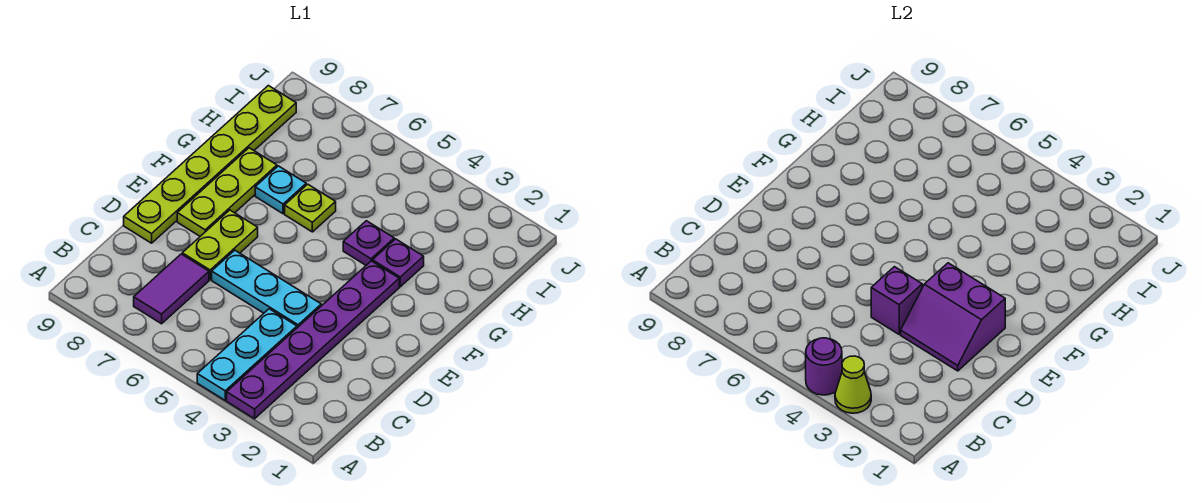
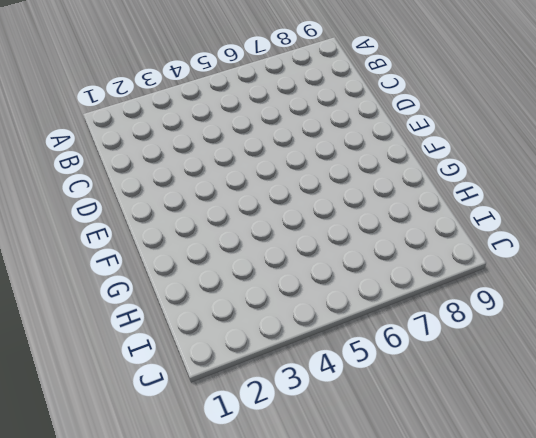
none -> purple 1x6 plate [227,261,399,419]
none -> cyan 1x3 plate [197,309,297,400]
none -> purple 1x2 tile [134,254,209,324]

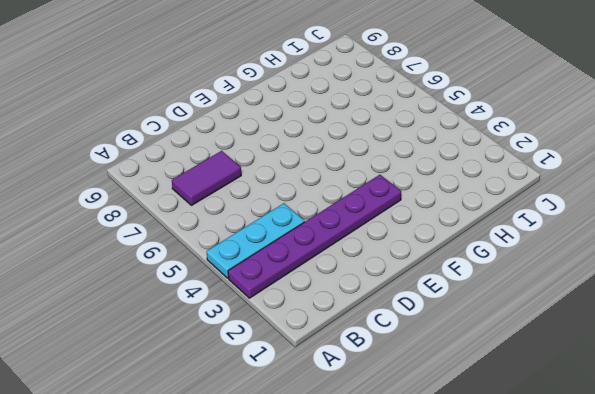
none -> cyan 1x3 plate [212,250,321,328]
none -> lime 1x2 plate [182,210,258,280]
none -> lime 1x6 plate [124,86,296,243]

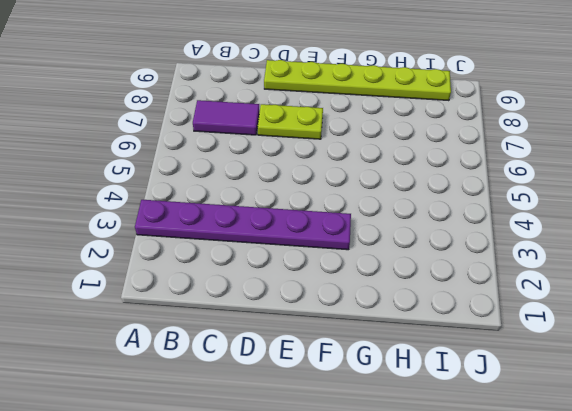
none -> cyan 1x3 plate [197,309,297,400]
none -> cyan 1x3 plate [212,250,321,328]
none -> lime 1x3 plate [177,148,277,236]

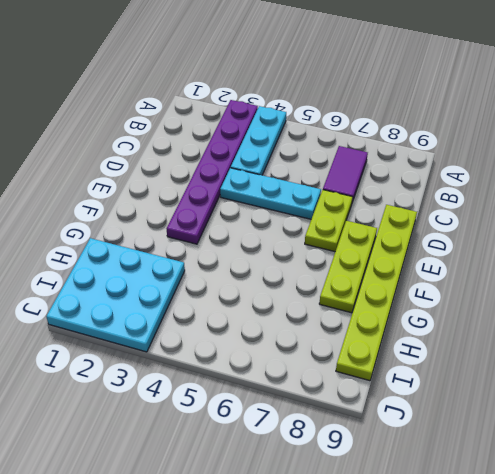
cyan 3x3 plate [46,238,185,352] -> none
none -> purple 1x1 plate [373,239,424,287]
none -> purple 1x1 plate [343,221,394,265]
none -> lime 1x1 plate [285,184,336,232]

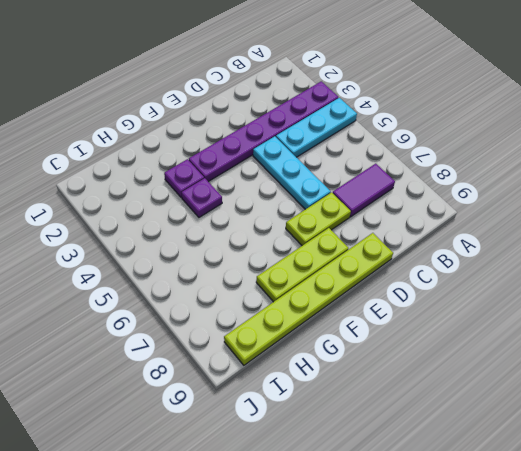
none -> lime 1x1 plate [285,184,336,232]
none -> cyan 1x1 plate [255,166,306,214]
none -> lime 1x1 cone [835,356,871,413]

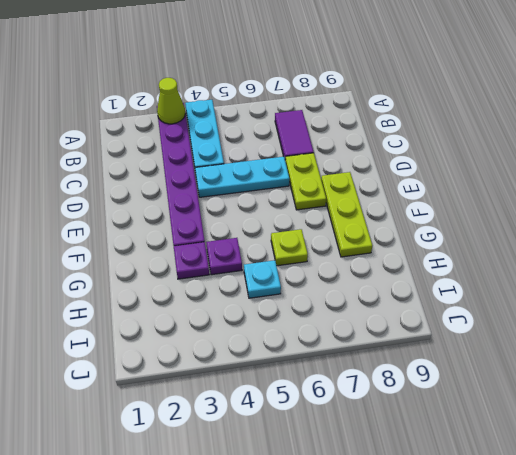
cyan 1x1 plate [244,260,281,298] -> cyan 1x1 plate moved to [255,166,306,214]
none -> lime 1x6 plate [124,86,296,243]
none -> purple 1x1 round brick [806,338,842,395]
none -> purple 2x2 slope [901,263,1005,371]

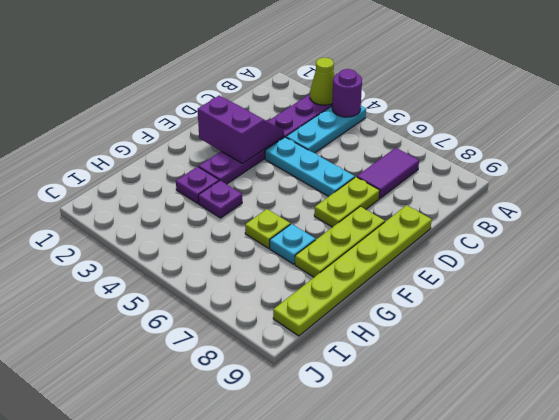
none -> purple 1x1 brick [871,267,922,334]

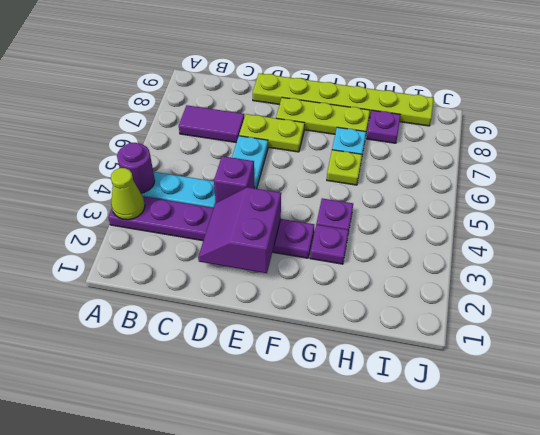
purple 1x1 plate [367,110,400,143] -> none

